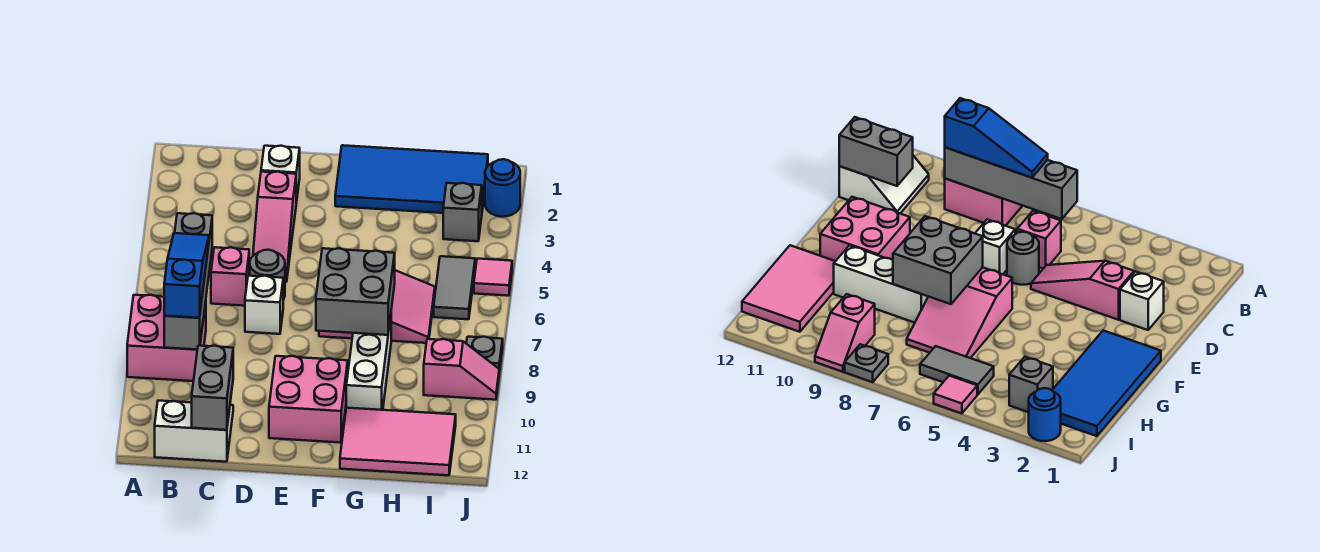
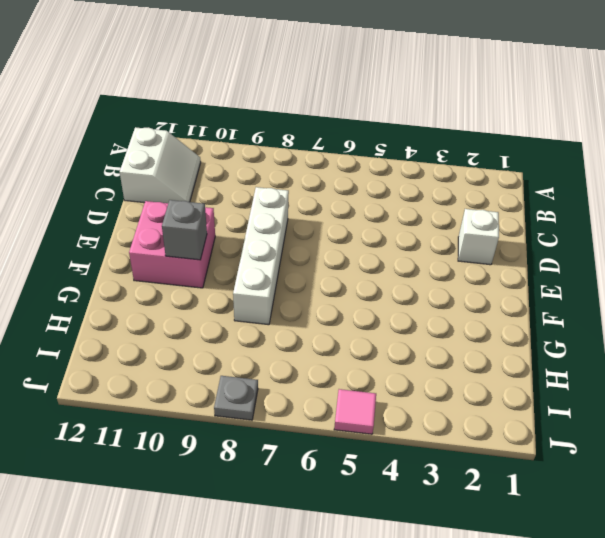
white 1x4 brick [233,187,289,325] -> white 1x3 brick [346,317,391,410]
grey 1x1 brick [162,200,207,260] -> grey 1x1 brick moved to [443,183,482,241]
none -> pink 2x2 brick [127,295,206,381]
none -> pink 1x1 brick [211,247,249,306]
none -> pink 1x3 slope [253,172,296,282]

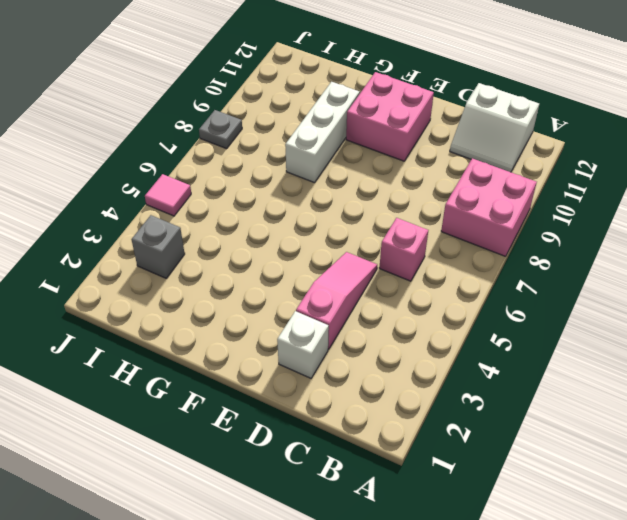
none -> grey 1x1 round brick [250,250,285,299]
none -> white 1x1 brick [245,275,283,334]
none -> blue 2x4 tile [335,145,488,213]

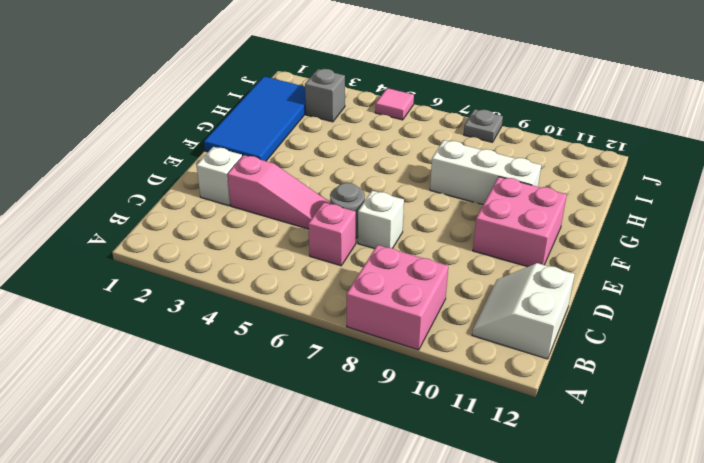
none -> pink 2x3 slope [319,270,435,343]
none -> pink 2x3 tile [340,408,456,475]
none -> grey 1x2 tile [434,256,475,319]

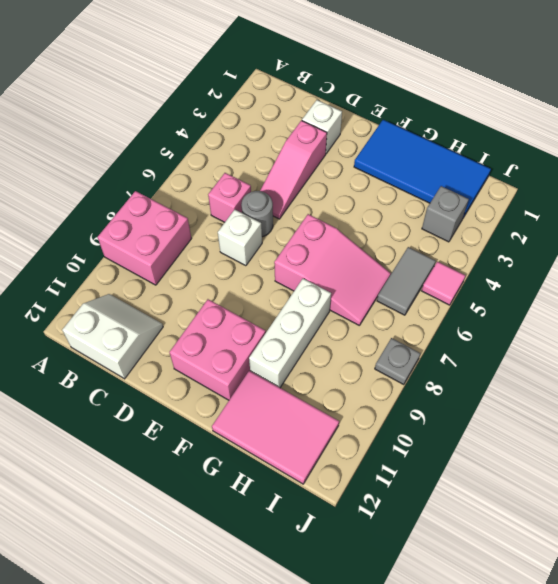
none -> pink 1x2 slope [424,339,499,400]
none -> blue 1x1 round brick [485,159,520,217]
none -> grey 1x4 brick [164,213,212,350]

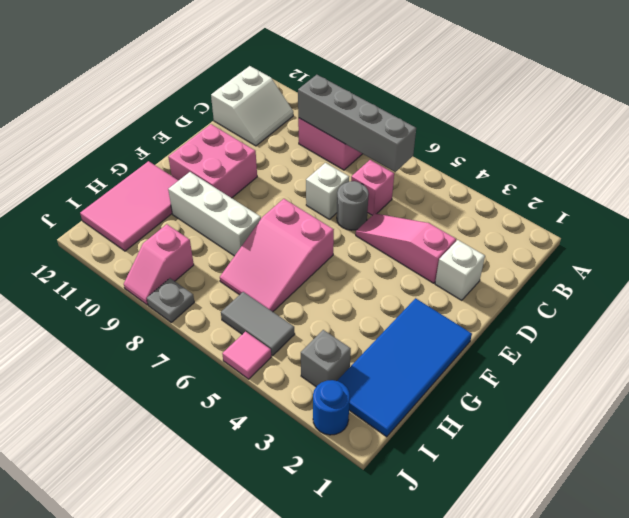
none -> grey 1x2 brick [192,346,233,430]
none -> grey 2x2 brick [316,248,395,335]
none -> blue 1x3 slope [164,233,209,318]

